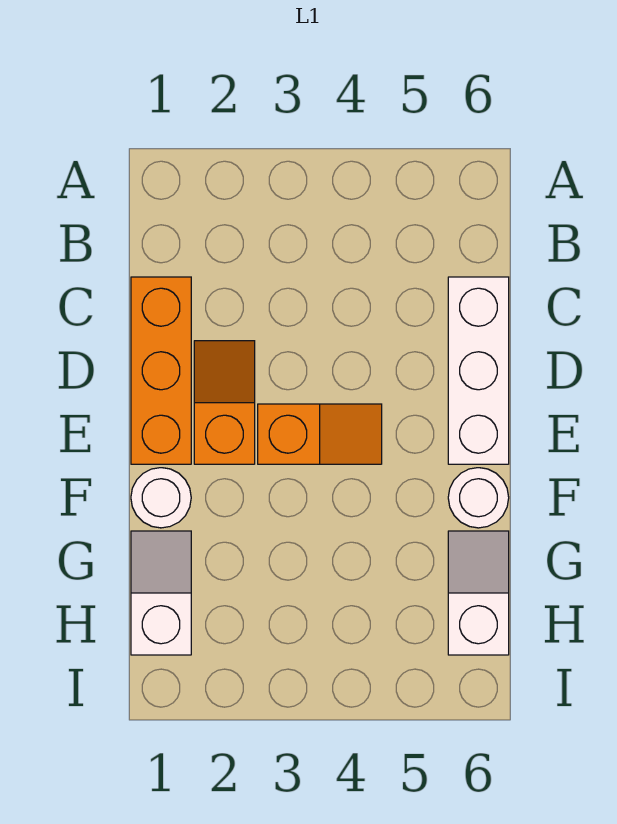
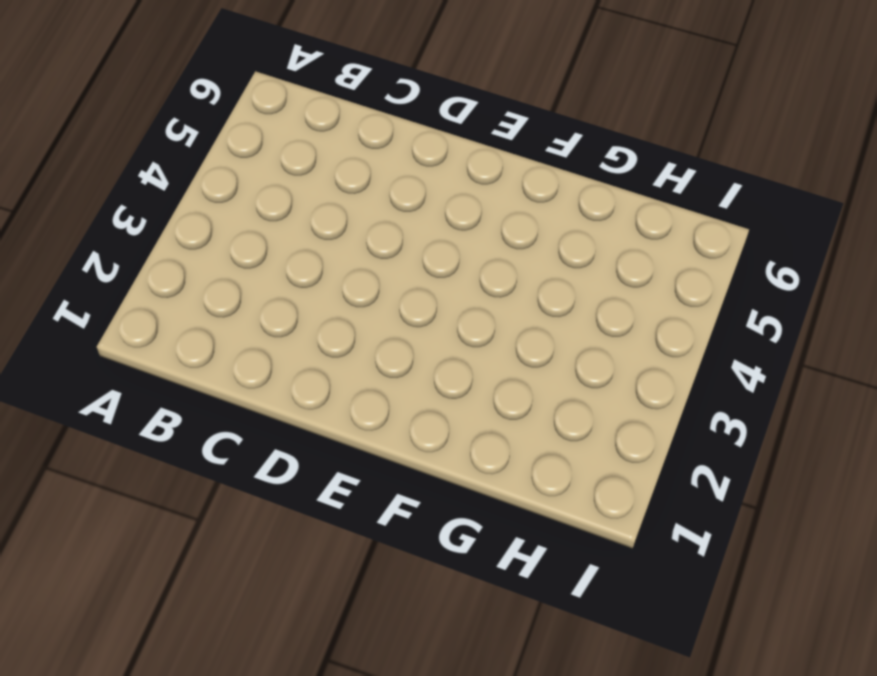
none -> orange 1x3 brick [131,277,191,464]
none -> white 1x3 brick [448,277,509,464]

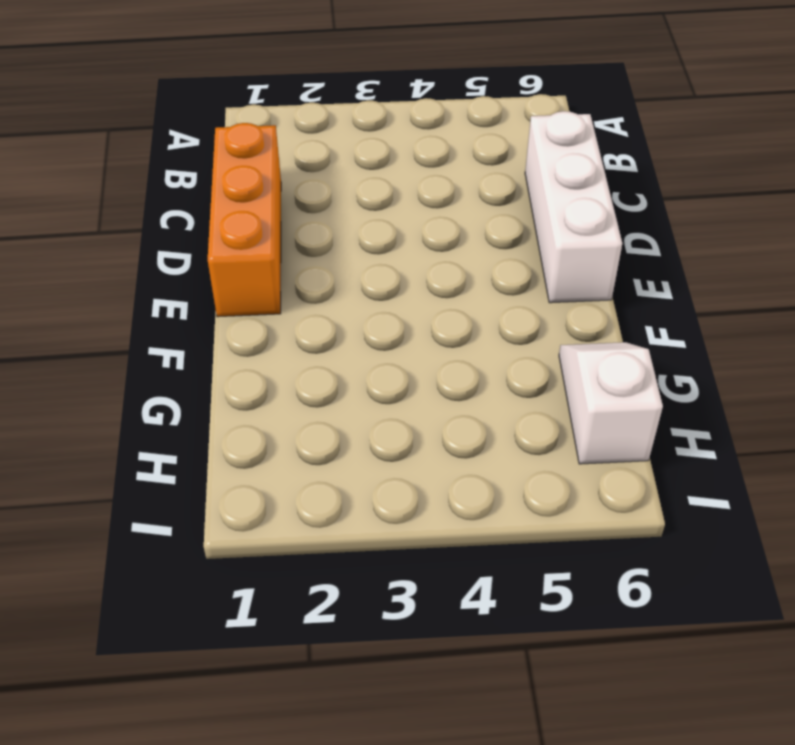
none -> orange 1x2 slope [194,341,255,464]
none -> orange 1x2 slope [258,404,382,464]

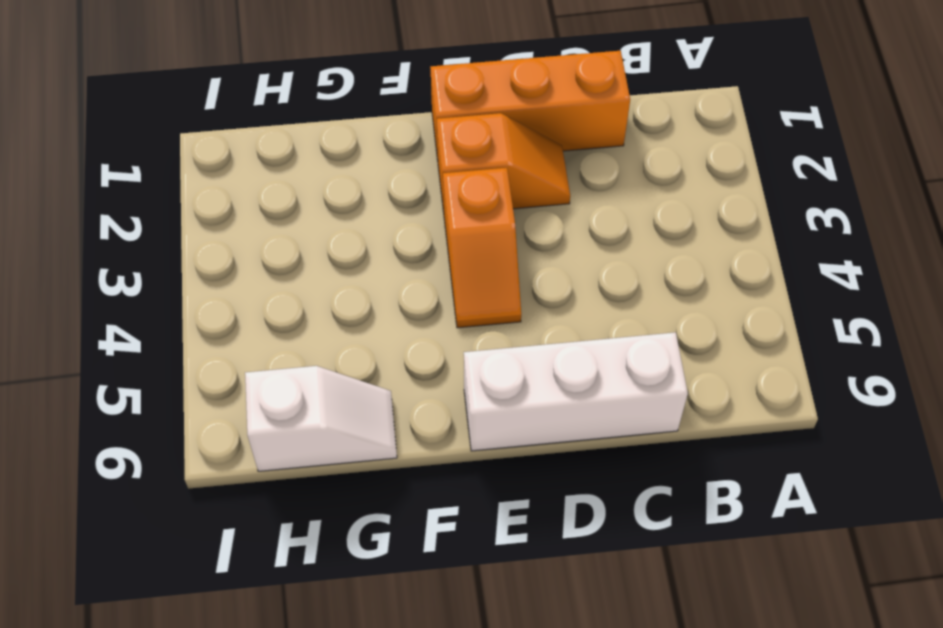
none -> white 1x1 round brick [131,468,191,528]
none -> white 1x1 round brick [448,468,509,528]

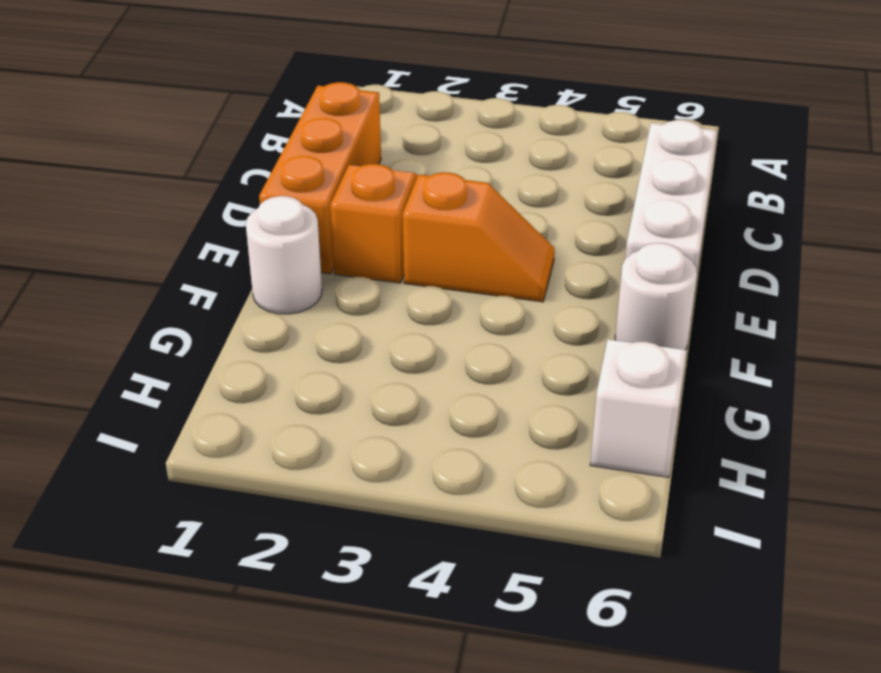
none -> white 1x2 slope [131,531,191,655]

